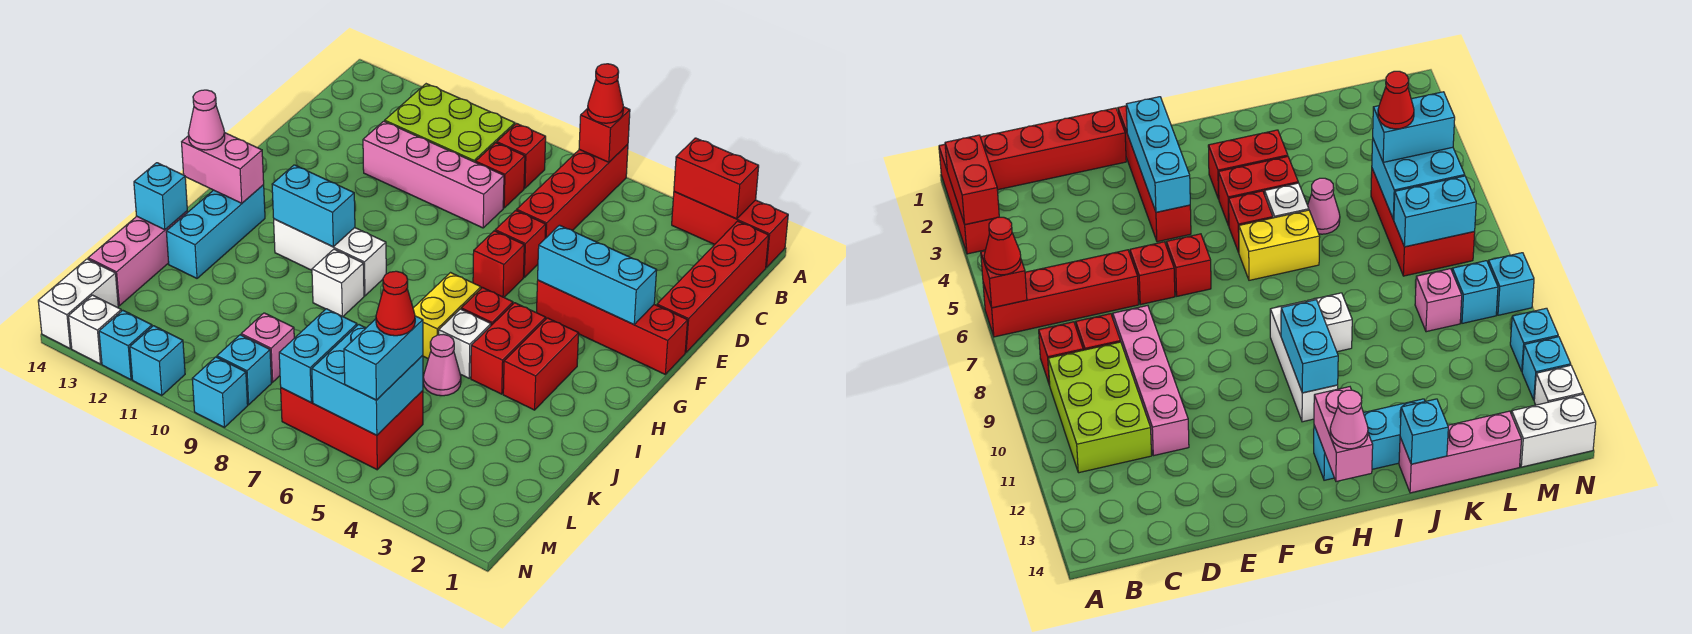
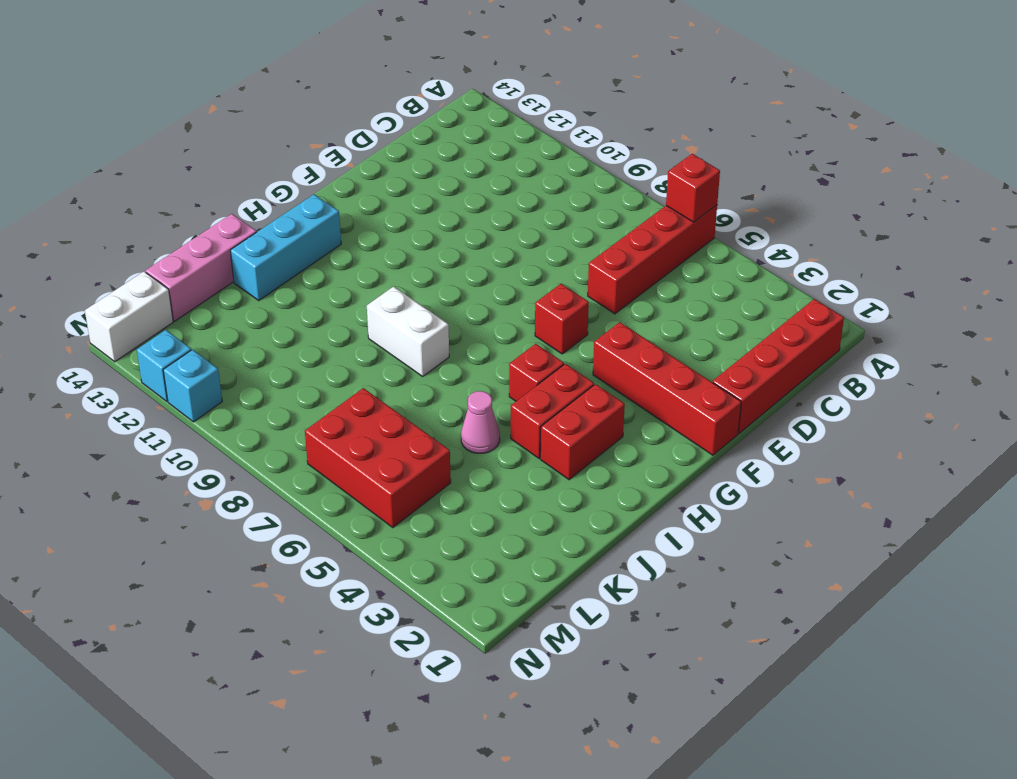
white 1x2 brick [367,286,449,376] -> white 1x1 brick [312,249,364,317]
none -> red 1x3 brick [672,192,788,268]
none -> red 1x1 brick [497,124,546,188]
none -> lime 2x3 brick [385,84,515,162]
none -> red 1x1 brick [476,143,525,208]

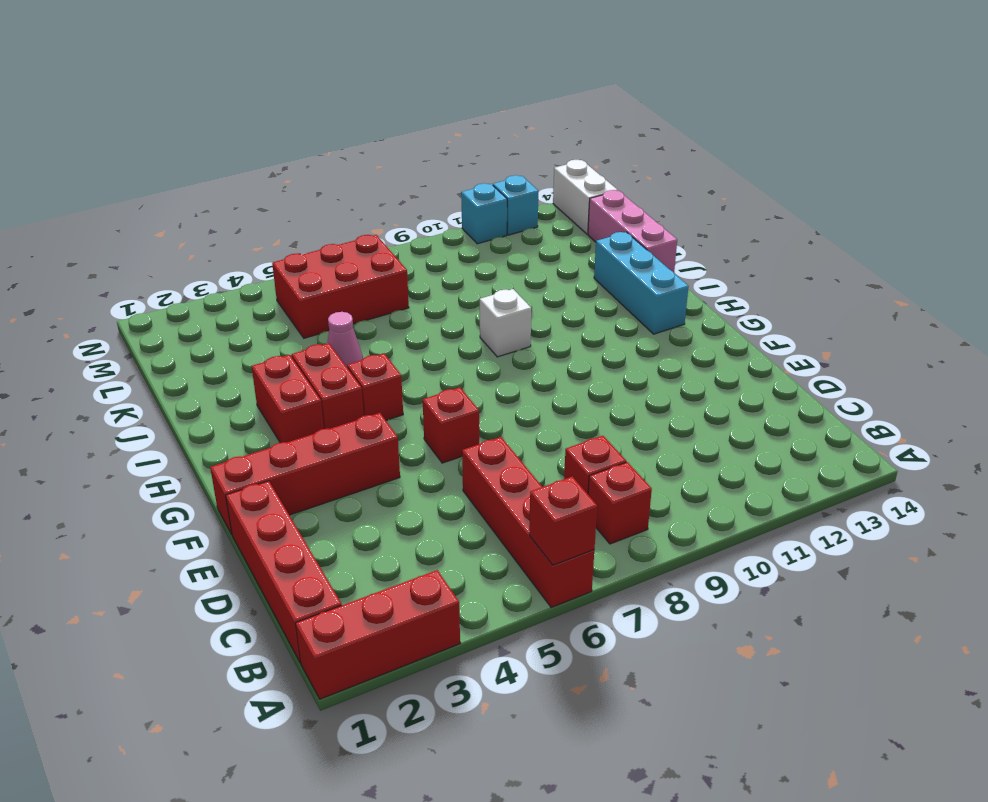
none -> lime 2x3 brick [385,84,515,162]
none -> pink 1x4 brick [363,121,504,228]
none -> red 1x1 brick [495,210,546,277]
none -> yellow 1x2 brick [413,273,481,359]

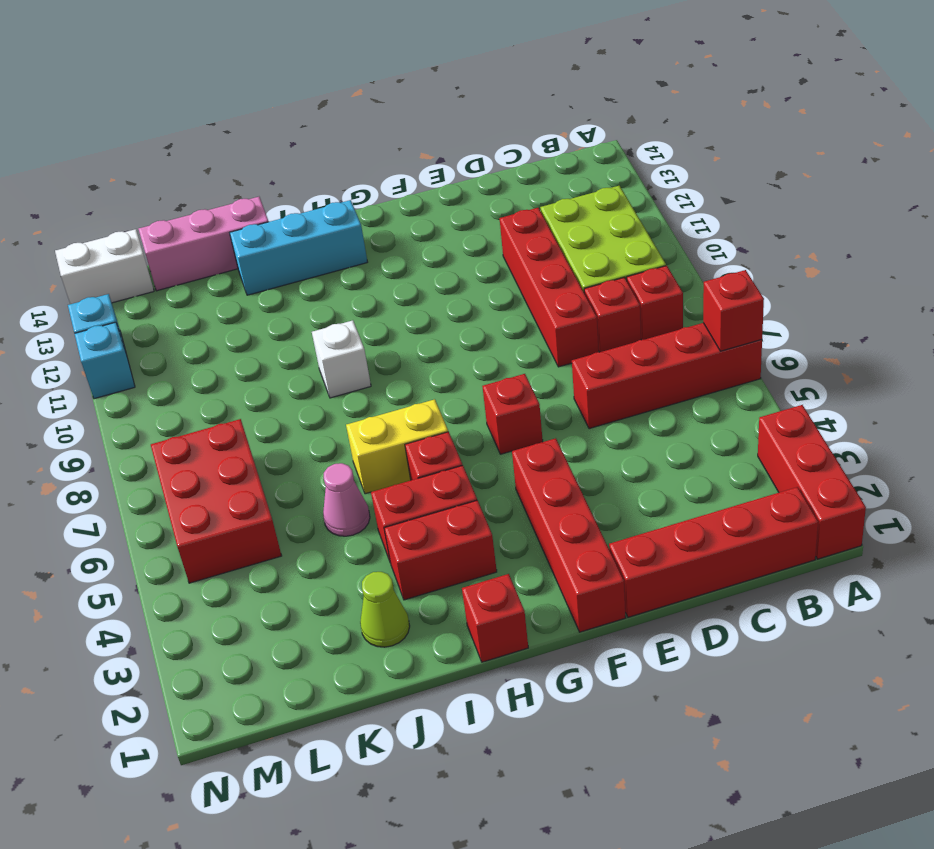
red 1x4 brick [500,208,599,367] -> pink 1x4 brick [363,121,504,228]
red 1x1 brick [462,574,528,662] -> red 1x1 brick moved to [495,210,546,277]
lime 1x1 cone [360,572,410,647] -> none
none -> white 1x3 brick [274,219,386,296]
none -> white 1x1 brick [439,309,491,378]
none -> pink 1x1 brick [241,313,294,382]
none -> cyan 1x1 brick [217,335,272,405]

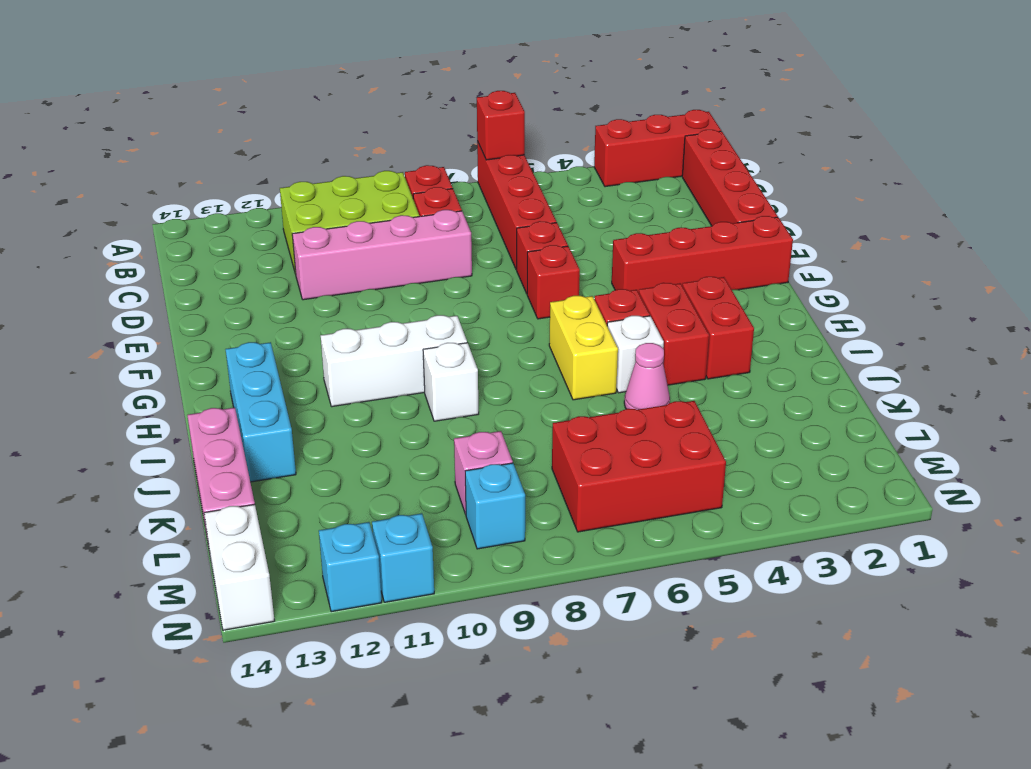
none -> cyan 1x1 brick [192,357,248,427]
none -> white 1x1 brick [69,295,121,364]
none -> red 1x2 brick [674,138,759,219]
none -> cyan 1x3 brick [538,225,657,325]

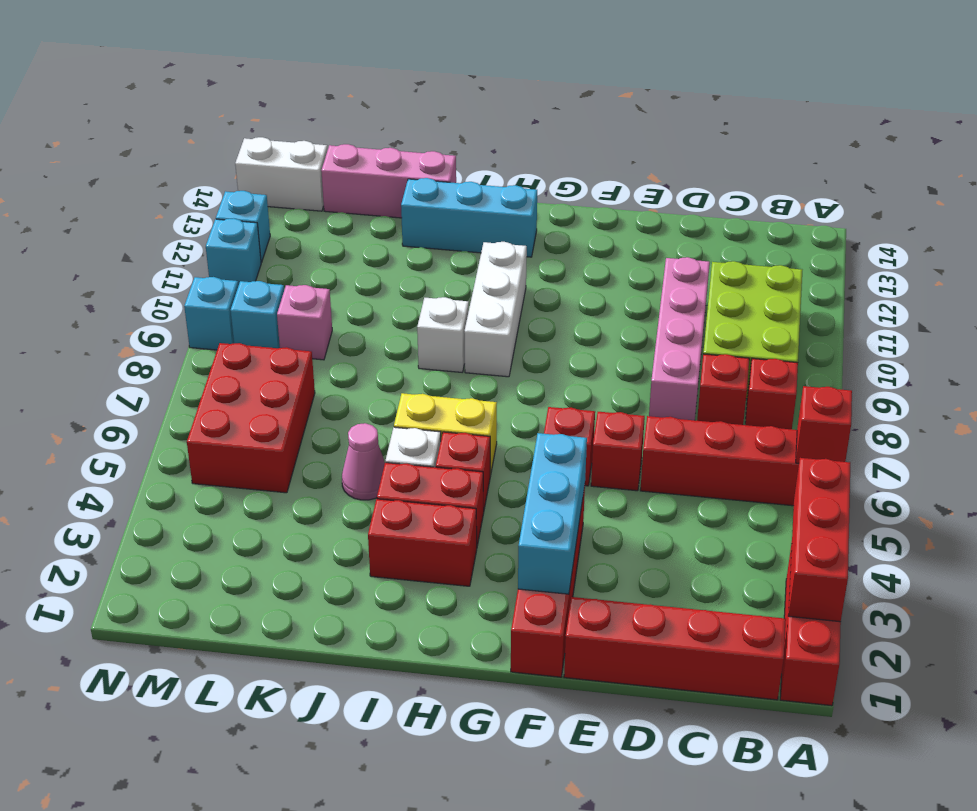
red 1x3 brick [788,458,850,622] -> red 1x2 brick [674,138,759,219]
none -> white 1x1 brick [69,295,121,364]
none -> cyan 1x2 brick [272,165,355,247]
none -> pink 1x2 brick [182,133,264,203]
none -> cyan 1x1 brick [134,163,187,230]

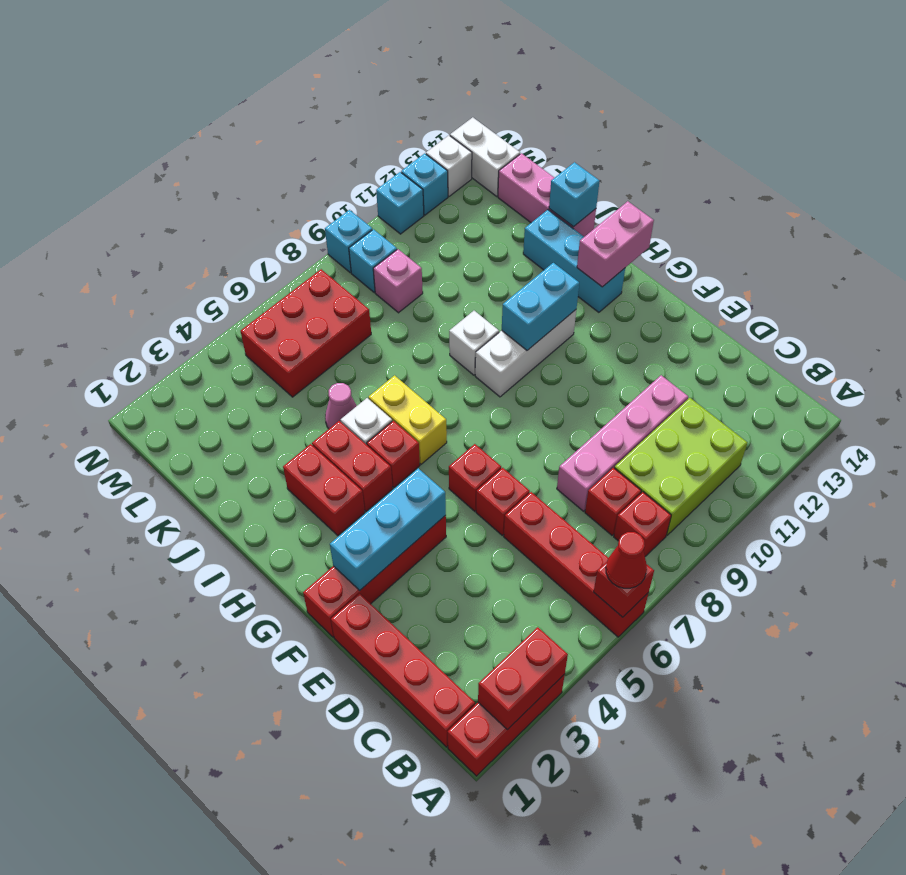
none -> cyan 2x2 brick [312,325,423,435]
none -> cyan 1x2 brick [279,309,357,402]
none -> pink 1x1 cone [188,90,225,150]
none -> cyan 1x2 brick [344,316,423,400]

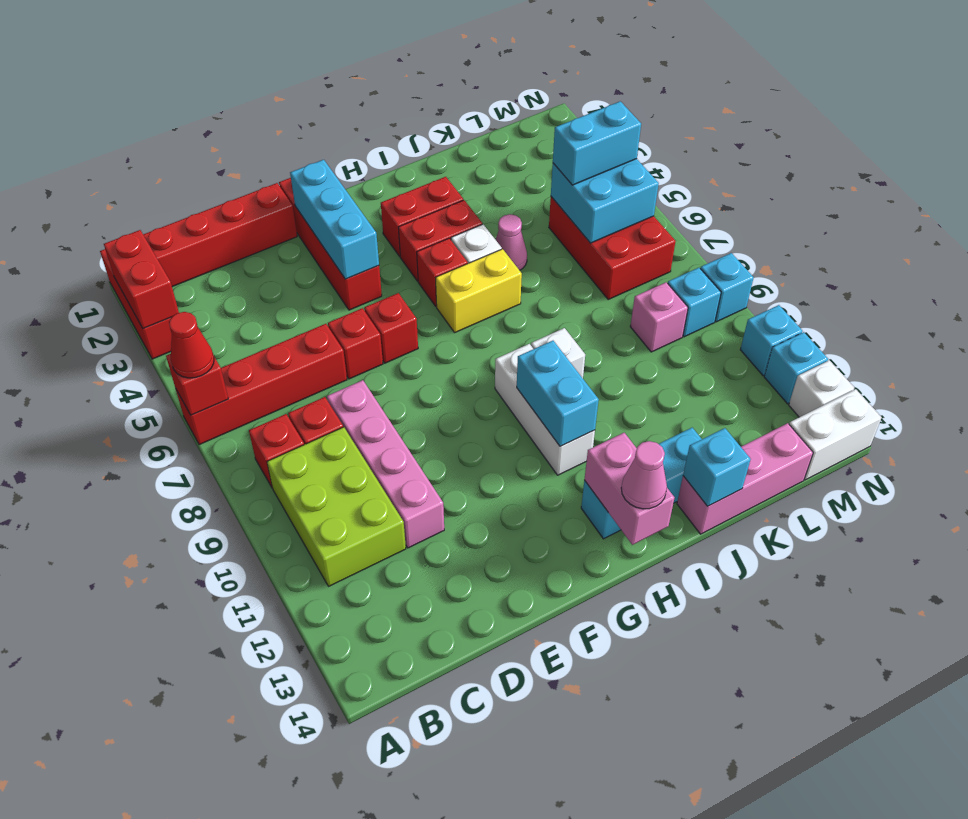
none -> cyan 1x2 brick [279,309,357,402]
none -> red 1x1 cone [376,271,415,336]

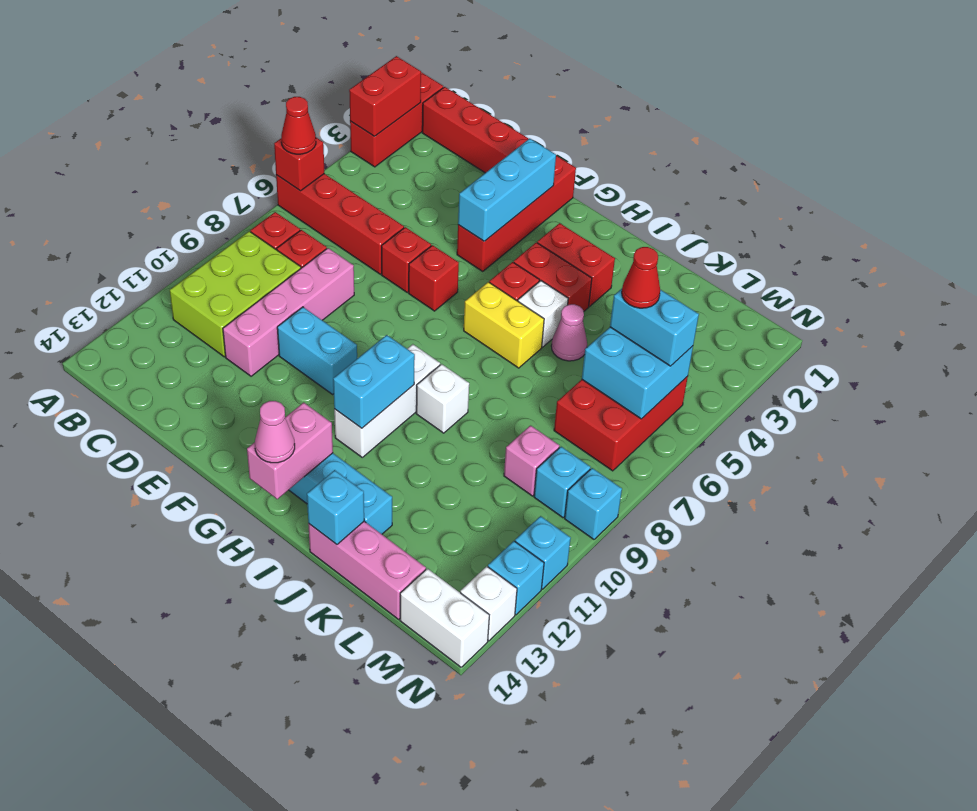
cyan 1x2 brick [277,307,357,394] -> cyan 1x2 brick moved to [279,309,357,402]

